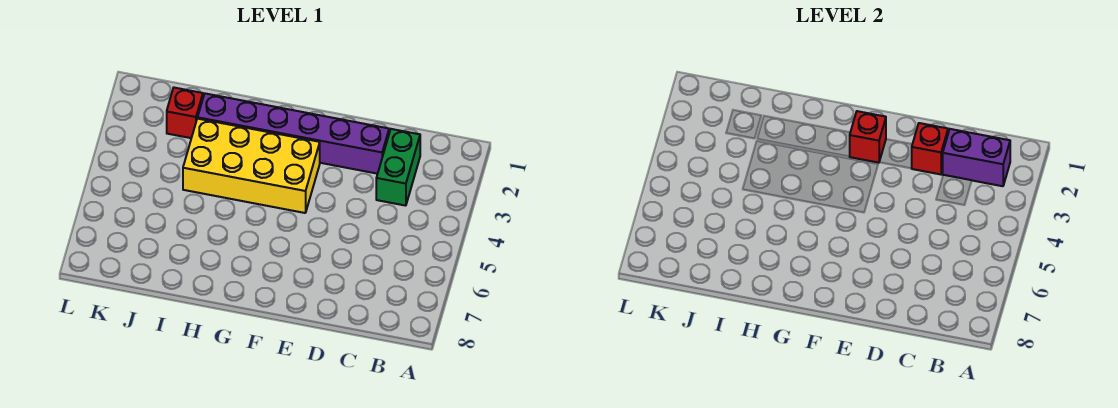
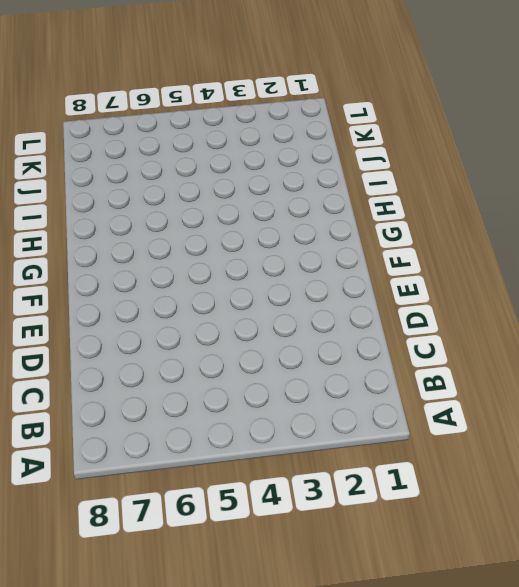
none -> green 1x2 brick [376,129,420,206]
none -> purple 1x6 brick [198,94,389,174]

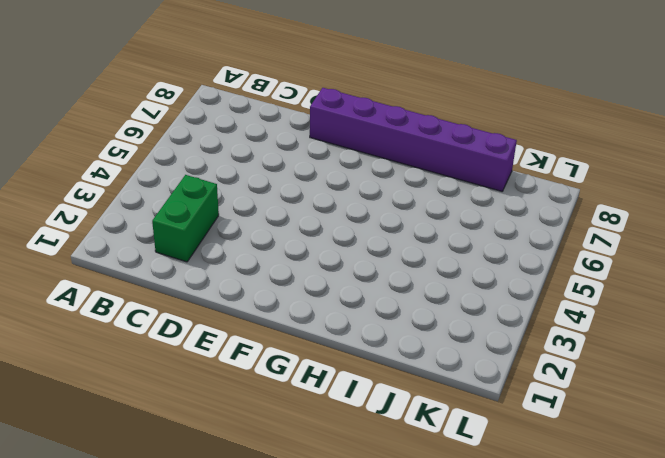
purple 1x6 brick [310,88,517,191] -> purple 1x6 brick moved to [198,94,389,174]
none -> yellow 2x4 brick [183,119,320,213]
none -> red 1x1 brick [167,88,203,138]

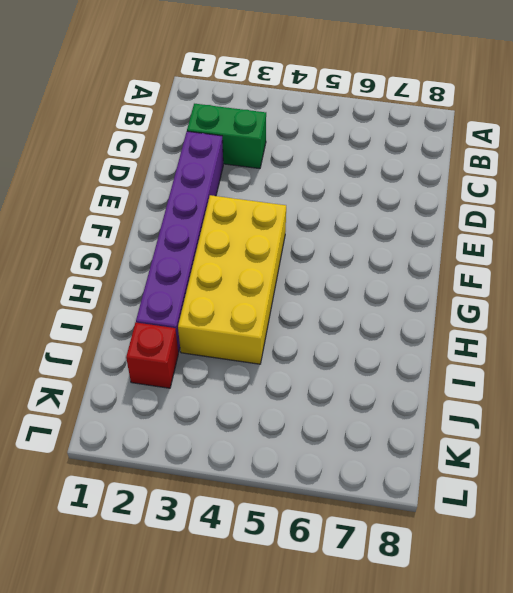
none -> purple 1x2 brick [943,129,1010,186]
none -> red 1x1 brick [911,123,948,174]

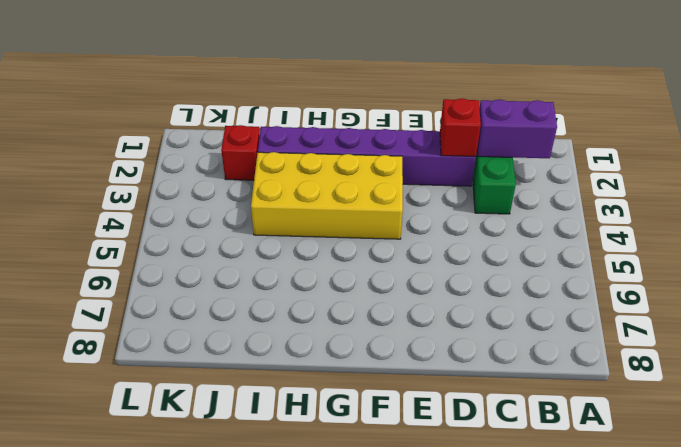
none -> red 1x1 brick [850,111,886,163]

